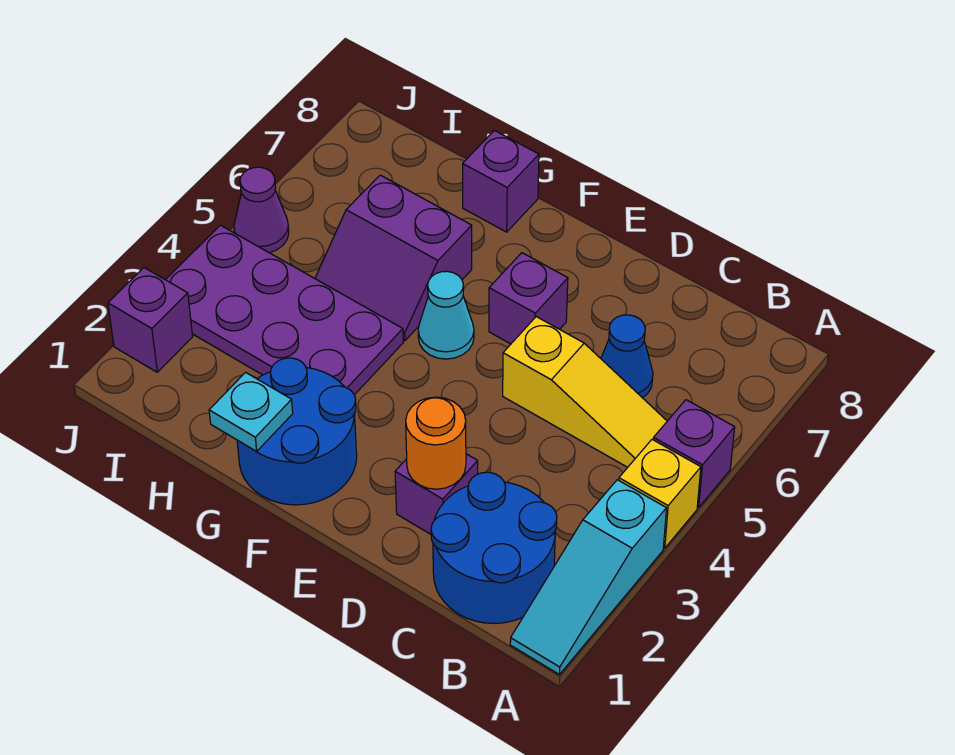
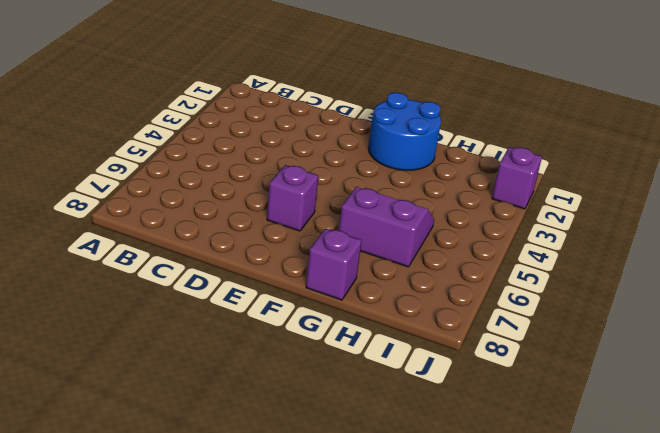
none -> cyan 1x3 slope [510,480,666,675]
none -> yellow 1x1 brick [619,440,701,548]
none -> purple 1x1 brick [653,400,735,507]

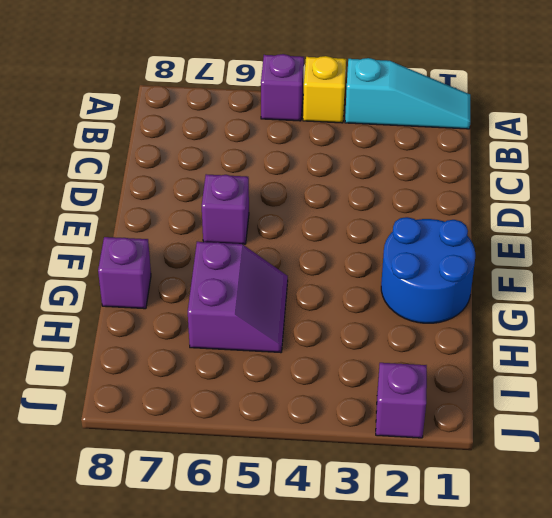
none -> blue 2x2 round brick [431,472,557,624]
none -> yellow 1x3 slope [503,317,667,467]
none -> blue 1x1 cone [601,315,653,398]

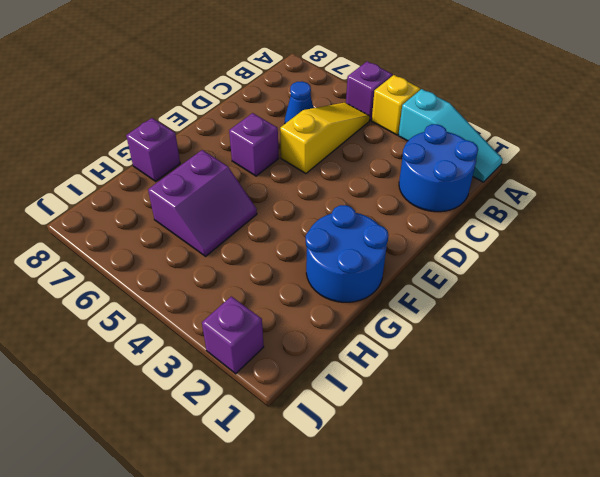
none -> purple 1x1 brick [395,454,478,534]
none -> cyan 1x1 cone [418,271,474,359]
none -> purple 2x4 plate [166,225,403,395]

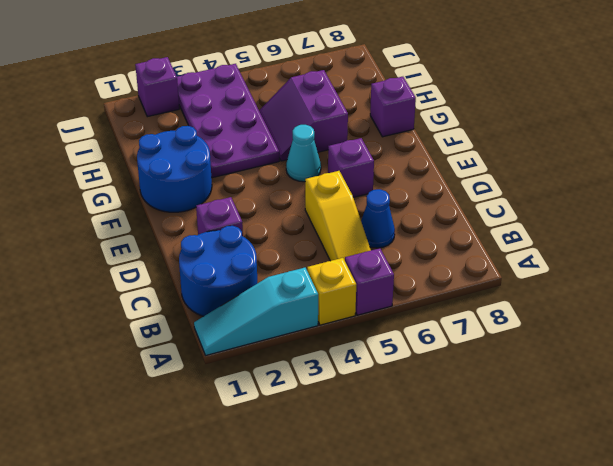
none -> purple 1x1 cone [234,167,289,253]
none -> orange 1x1 round brick [406,397,466,489]
none -> cyan 1x1 plate [209,372,293,452]

